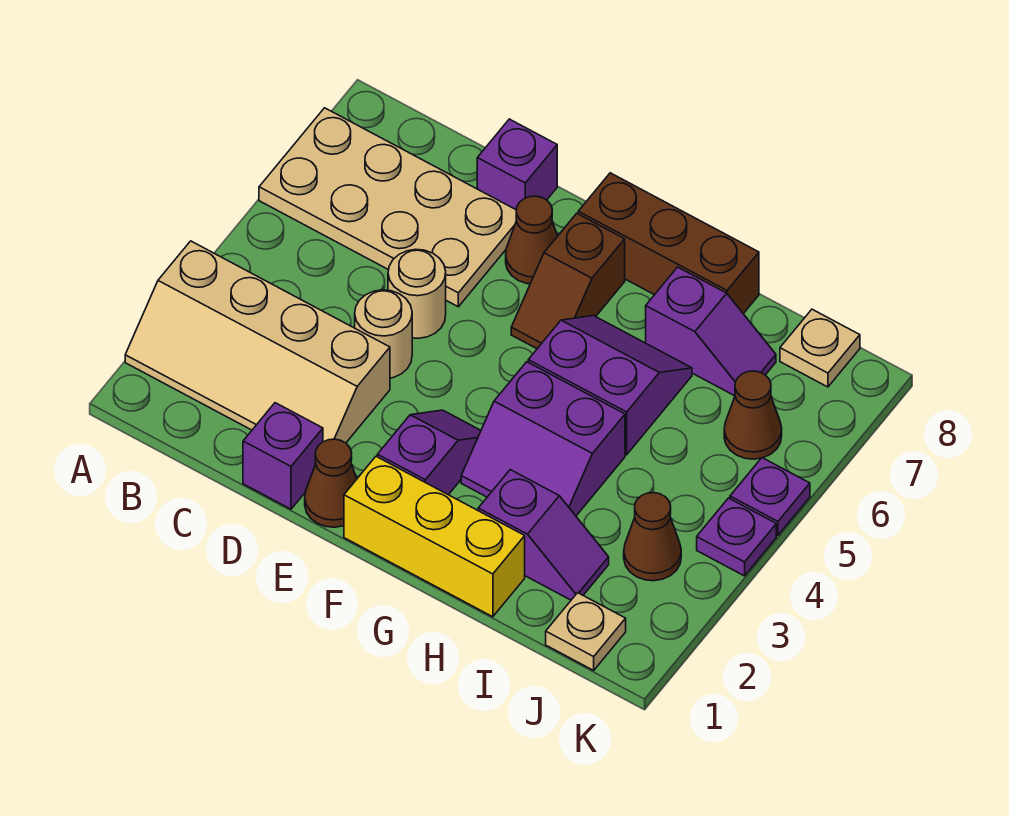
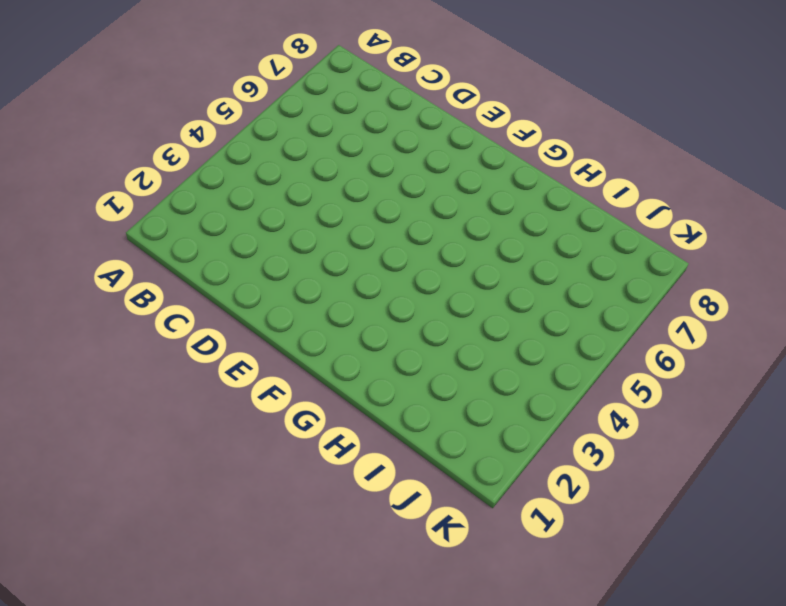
none -> tan 2x4 slope [125,241,390,443]
none -> tan 2x4 plate [259,108,516,307]
none -> purple 1x1 brick [243,403,323,509]

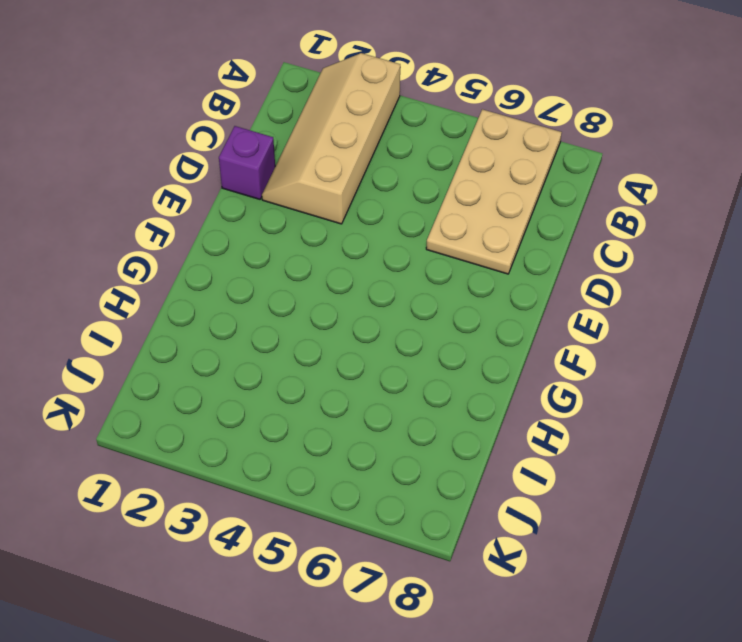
none -> tan 1x1 round brick [355,290,412,378]
none -> tan 1x1 round brick [388,249,446,338]
none -> purple 1x1 brick [477,119,557,210]

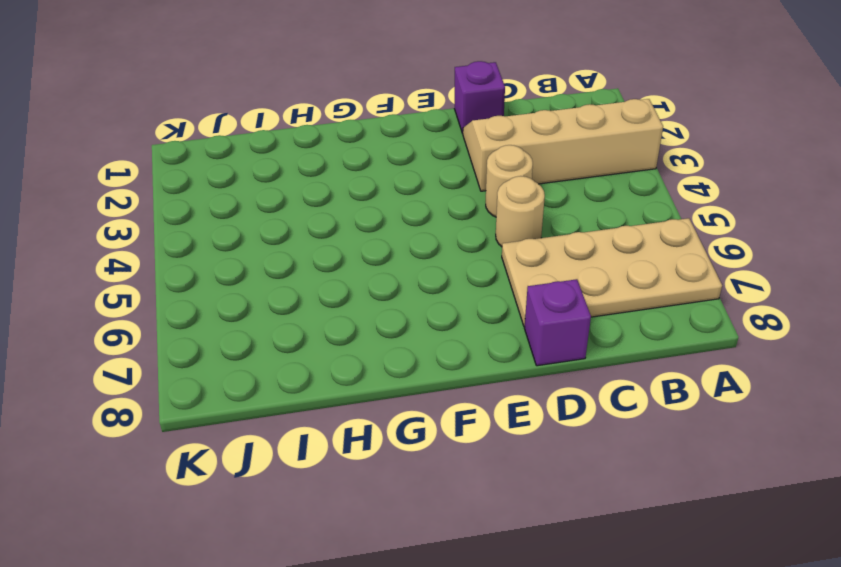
none -> brown 1x1 cone [305,439,357,527]
none -> brown 1x1 cone [506,196,557,284]
none -> yellow 1x3 brick [344,457,525,617]

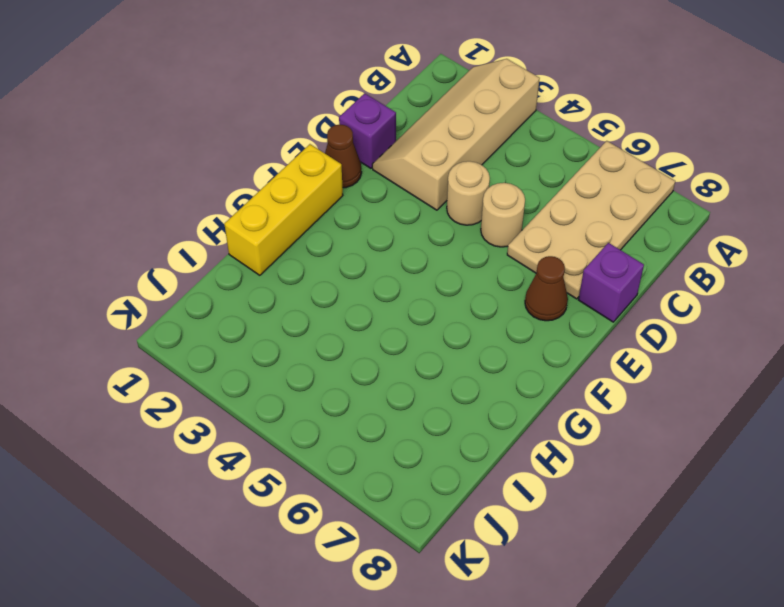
none -> purple 1x2 slope [377,410,481,495]
none -> brown 1x2 slope [511,213,625,349]
none -> brown 1x3 brick [578,173,759,314]

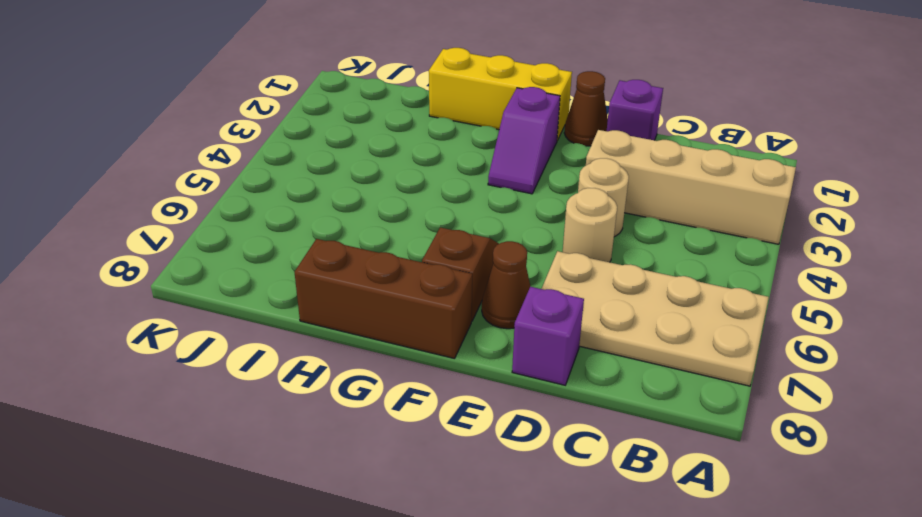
none -> purple 2x2 slope [461,362,625,516]
none -> purple 2x2 slope [528,316,692,455]
none -> purple 1x2 slope [478,470,609,600]

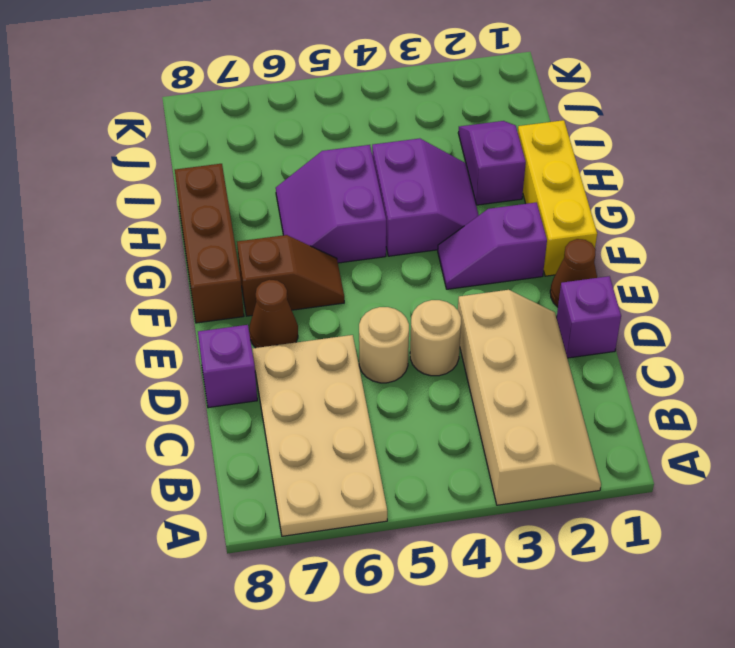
none -> purple 1x2 slope [646,267,776,396]
none -> tan 1x1 plate [546,593,626,670]
none -> brown 1x1 cone [624,493,681,581]

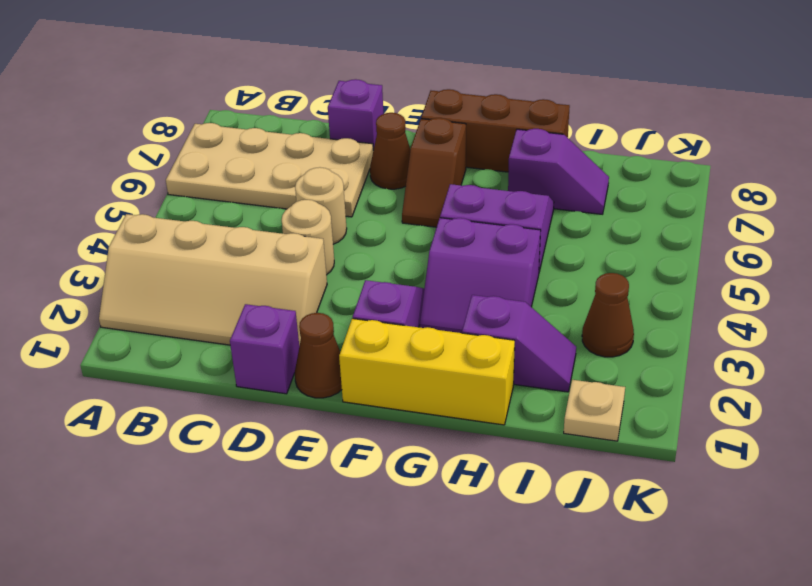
none -> brown 1x1 cone [724,371,782,459]
none -> tan 1x1 plate [780,309,860,387]
none -> purple 1x1 plate [697,498,776,576]

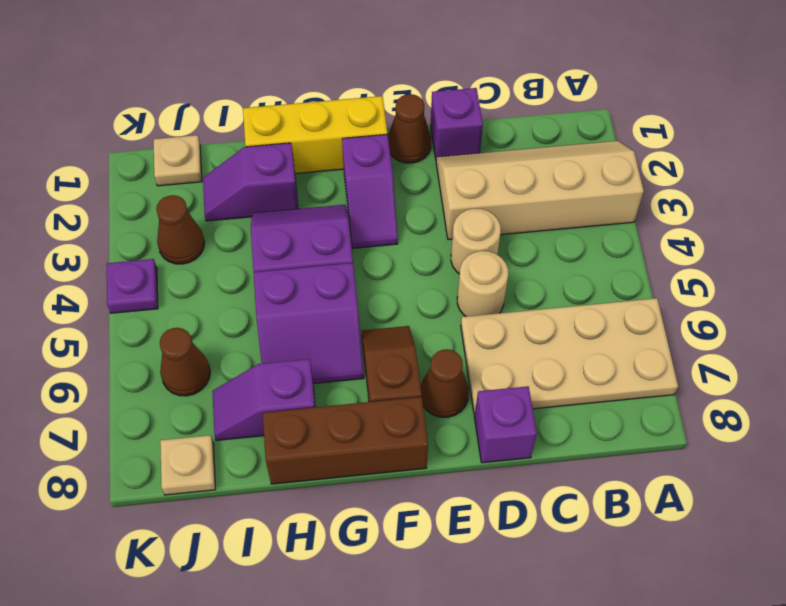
none -> purple 1x1 plate [730,458,810,535]

